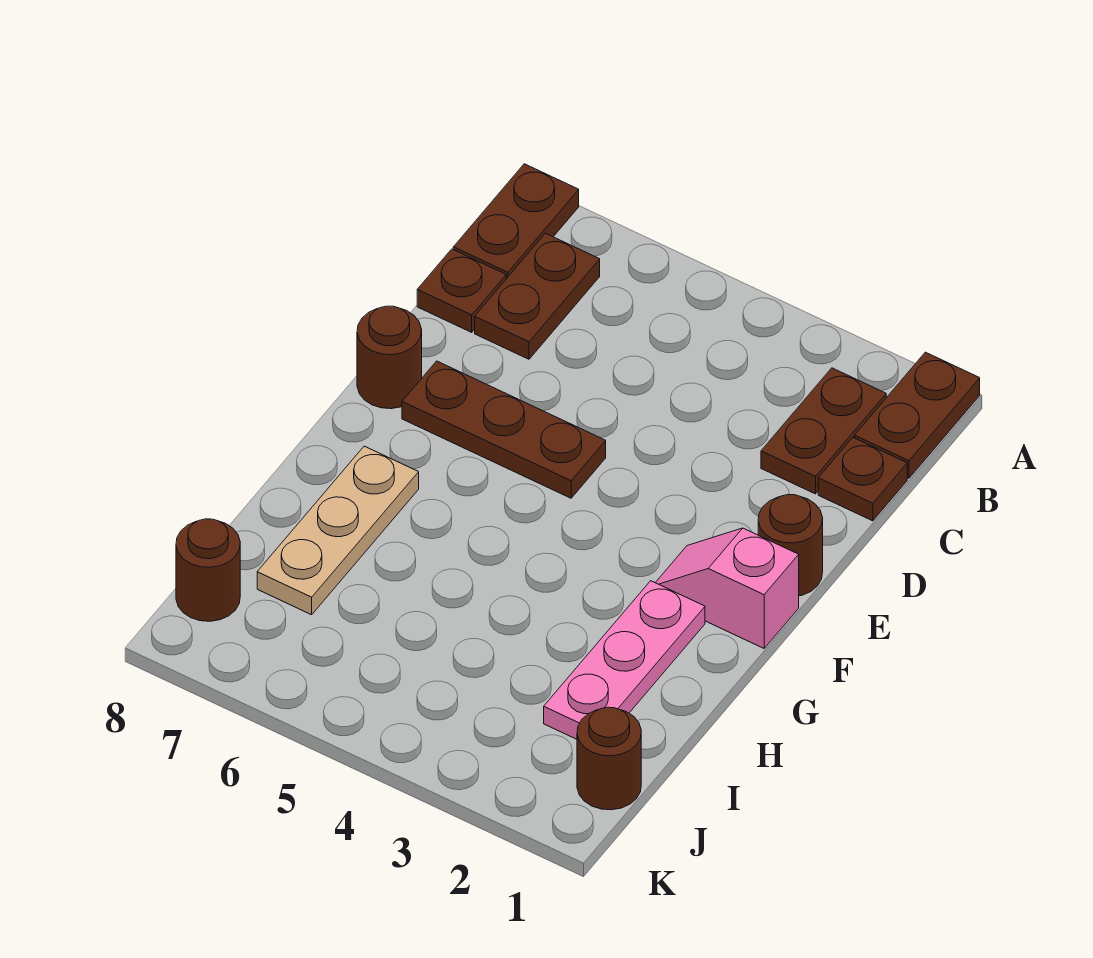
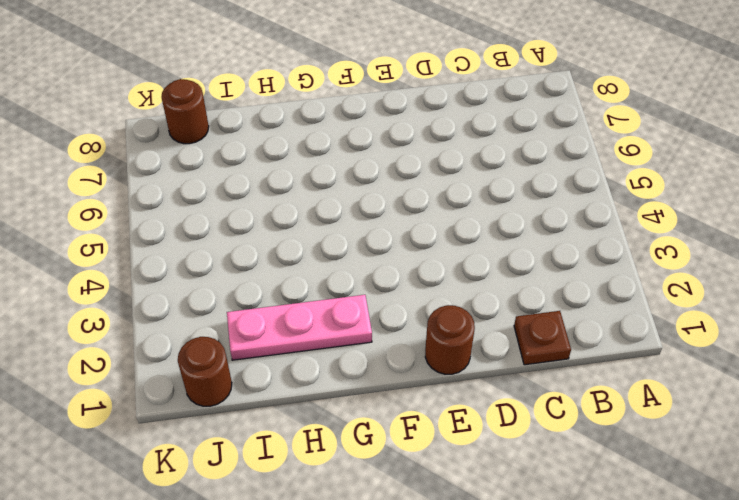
none -> brown 1x2 plate [855,352,980,478]
none -> brown 1x2 plate [453,164,579,279]
none -> brown 1x2 plate [761,368,886,494]

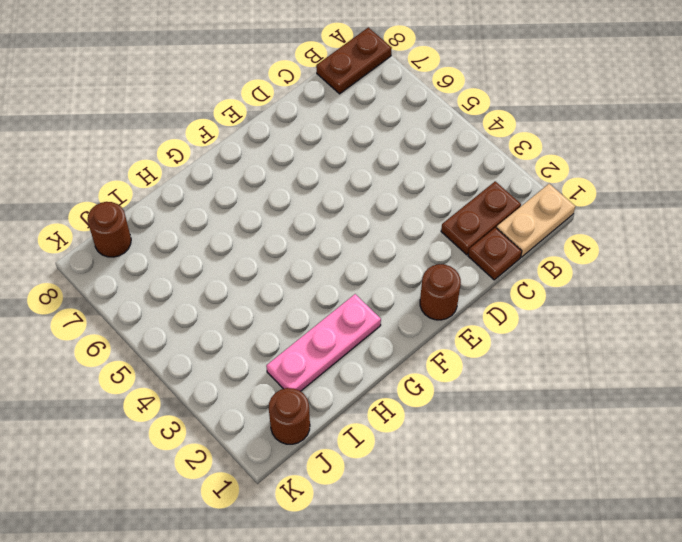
tan 1x2 plate [497,184,575,257] -> brown 1x2 plate [855,352,980,478]
none -> brown 1x2 plate [475,233,600,359]
none -> brown 1x1 plate [417,249,506,332]
none -> brown 1x3 plate [402,361,606,498]

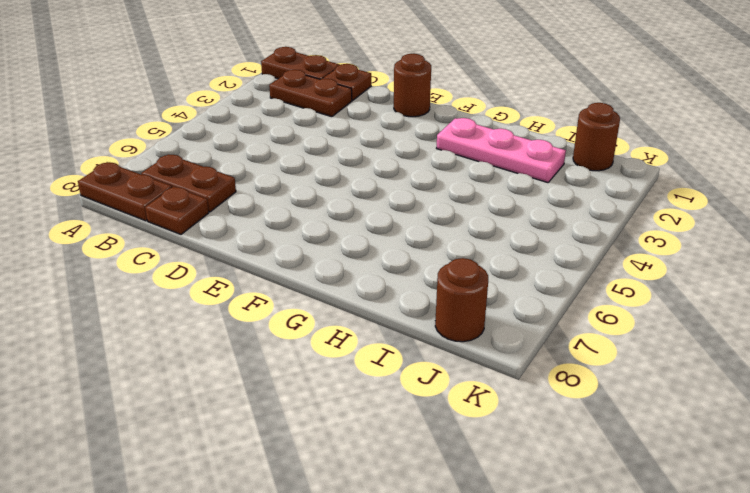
none -> brown 1x3 plate [402,361,606,498]
none -> brown 1x1 round brick [357,306,422,409]
none -> pink 1x2 slope [656,528,799,648]

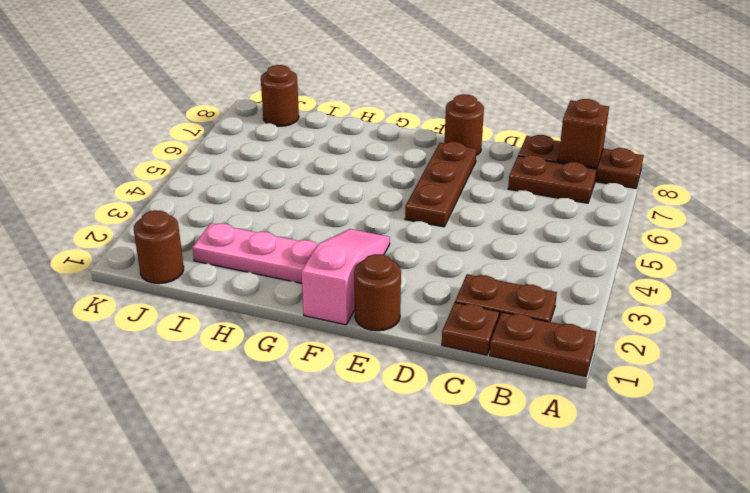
brown 1x1 brick [558,99,609,168] -> none
pink 1x3 slope [302,229,390,325] -> pink 1x2 slope [656,528,799,648]
none -> tan 1x3 plate [257,446,419,615]

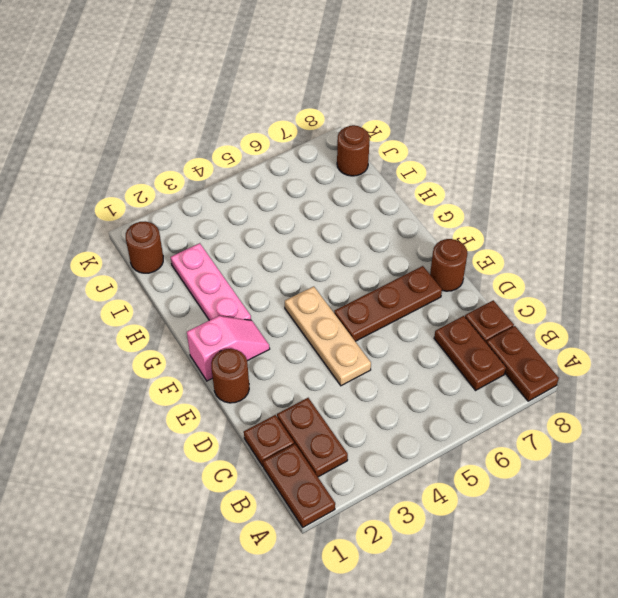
tan 1x3 plate [285,286,371,386] -> tan 1x3 plate moved to [257,446,419,615]

